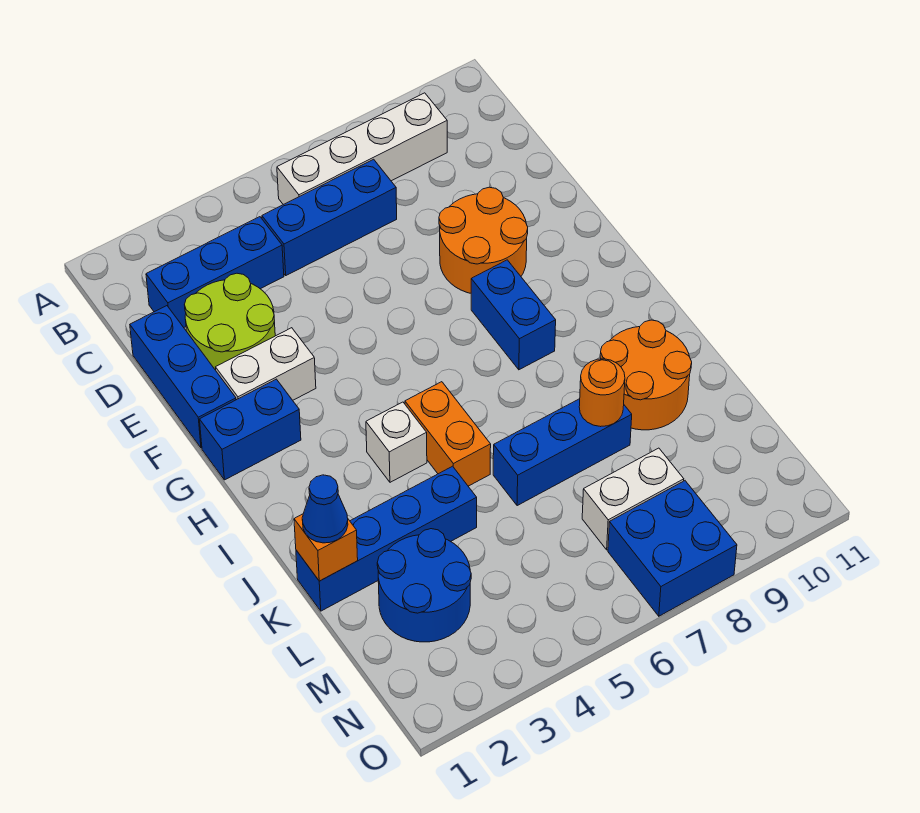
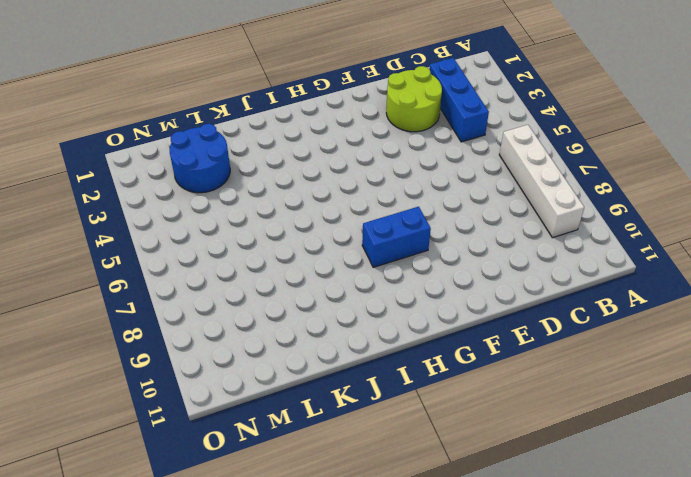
none -> blue 1x3 brick [262,159,397,275]
none -> blue 1x3 brick [130,306,236,448]
none -> orange 2x2 round brick [439,187,528,293]

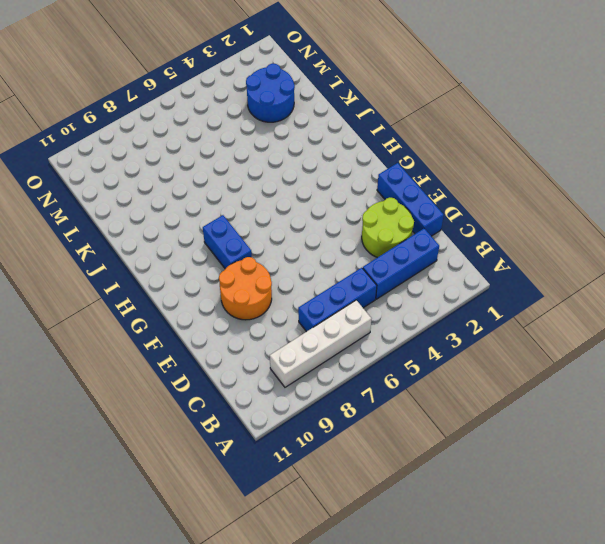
none -> white 1x2 brick [216,328,316,400]
none -> blue 1x2 brick [200,379,301,480]
none -> white 1x1 brick [366,402,427,482]

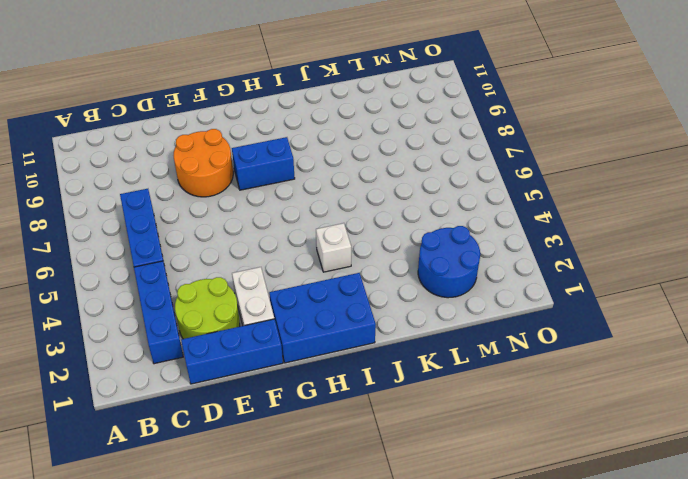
blue 2x3 brick [269,273,376,363] -> blue 1x2 brick [200,379,301,480]
none -> white 1x4 brick [277,93,447,205]
none -> orange 1x2 brick [405,382,491,486]
none -> orange 2x2 round brick [600,320,692,430]

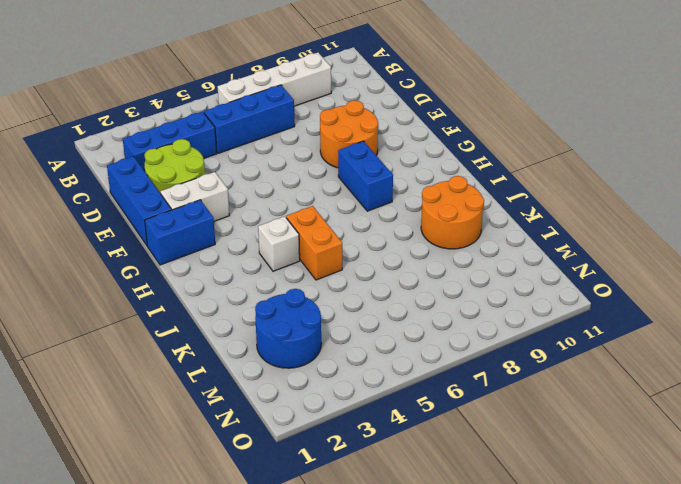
none -> blue 1x4 brick [296,466,477,611]
none -> blue 1x3 brick [493,399,632,506]
none -> white 1x2 brick [582,448,684,550]

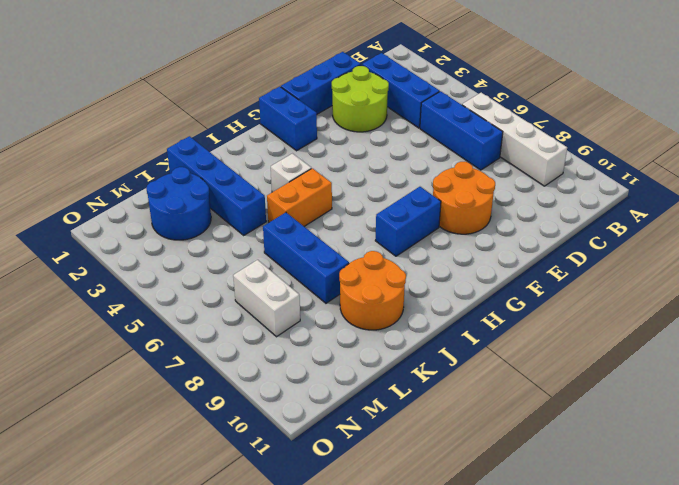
none -> white 1x2 brick [216,328,316,400]
none -> blue 2x2 brick [608,481,737,616]
none -> orange 1x1 brick [294,514,358,581]

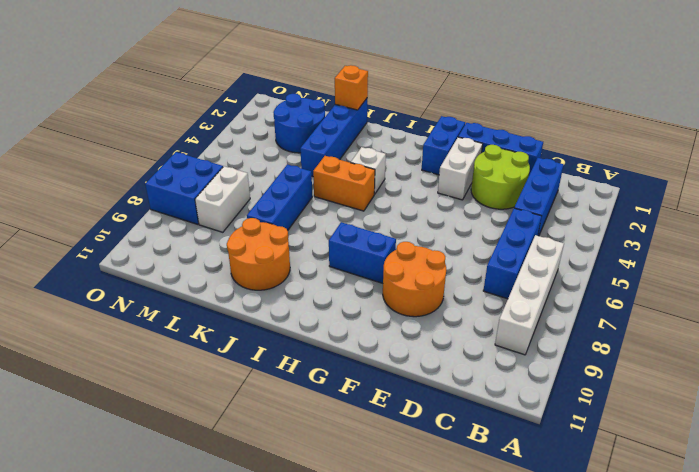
none -> orange 1x1 round brick [579,359,625,427]
none -> blue 1x1 cone [302,475,348,543]

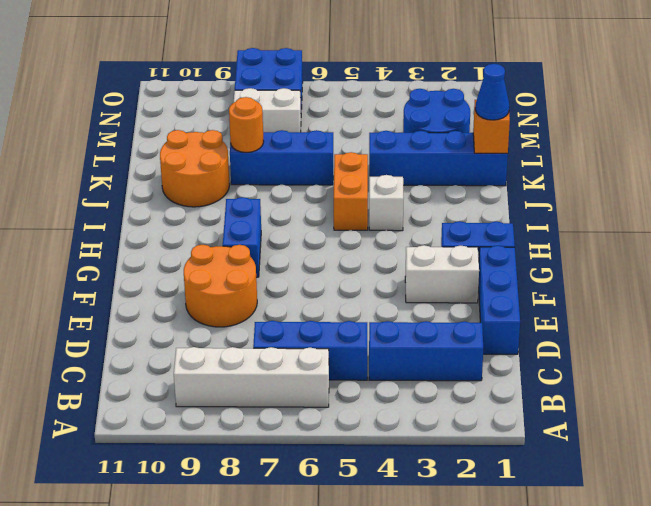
none -> lime 2x2 round brick [184,273,275,370]

